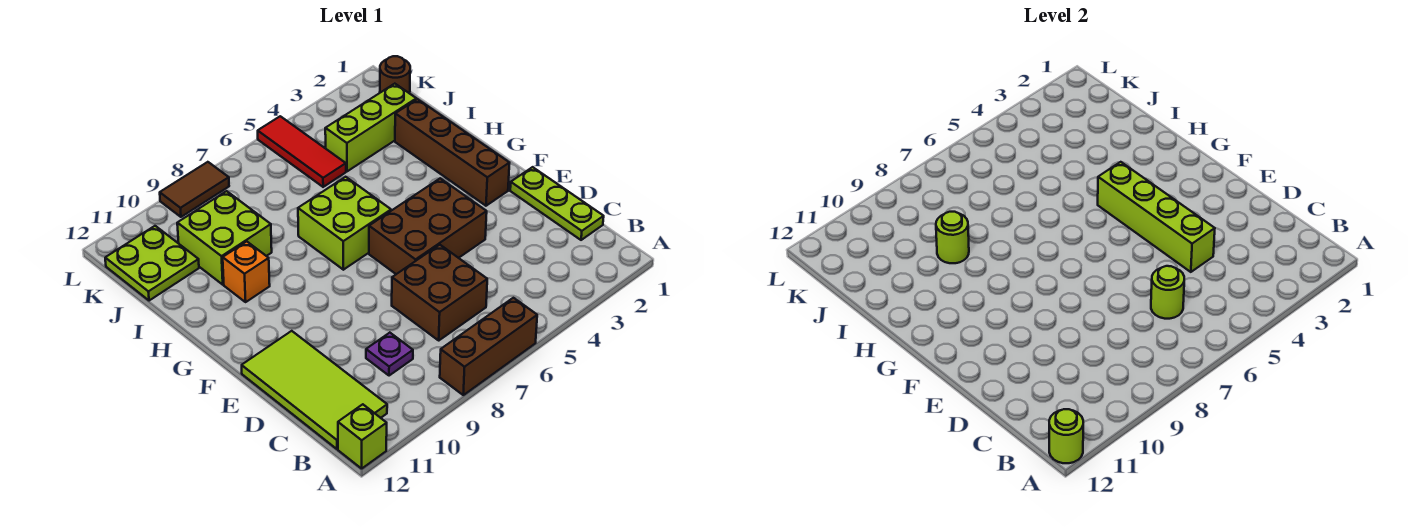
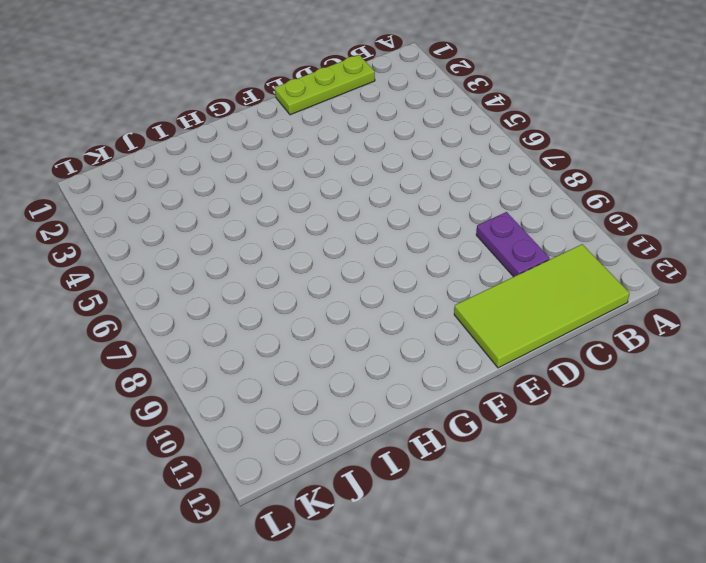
purple 1x2 plate [476,212,550,277] -> purple 1x1 plate [366,333,413,376]
none -> brown 1x3 brick [440,298,537,395]
none -> lime 1x1 brick [338,404,387,469]
none -> brown 2x2 brick [392,245,487,340]

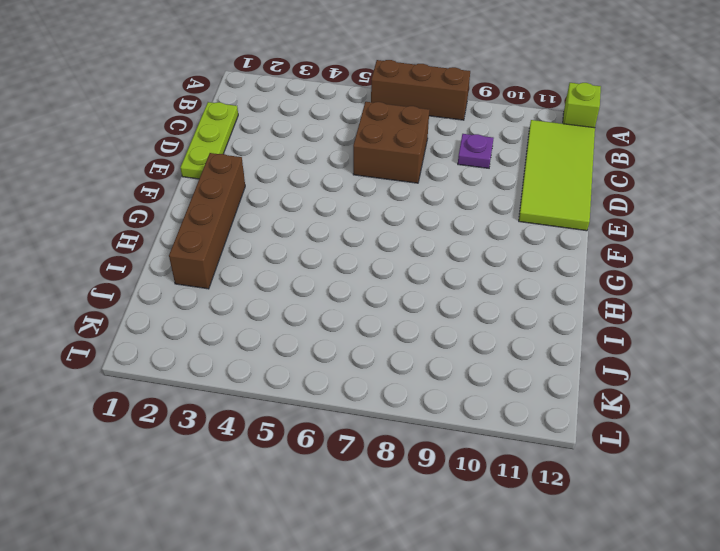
none -> brown 2x3 brick [369,178,487,274]
none -> lime 2x2 brick [298,177,391,270]
none -> orange 1x1 brick [223,241,270,302]

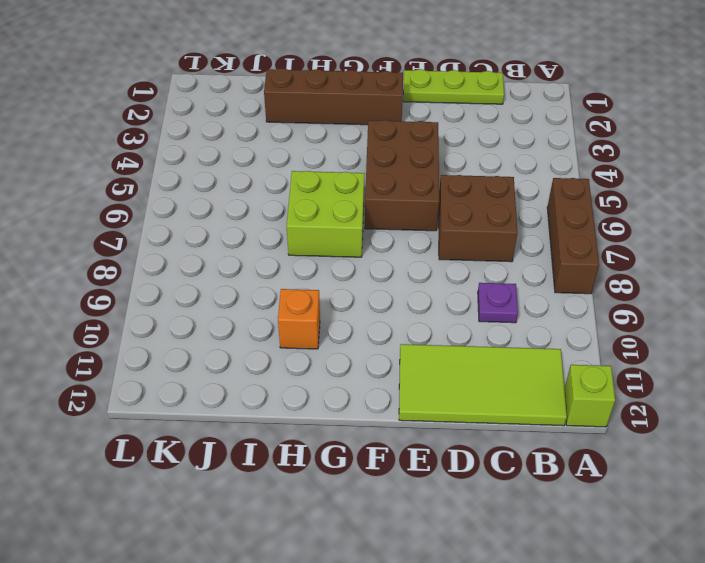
none -> lime 2x2 brick [177,191,272,285]
none -> lime 1x3 brick [325,84,416,171]
none -> red 1x3 tile [258,116,346,187]

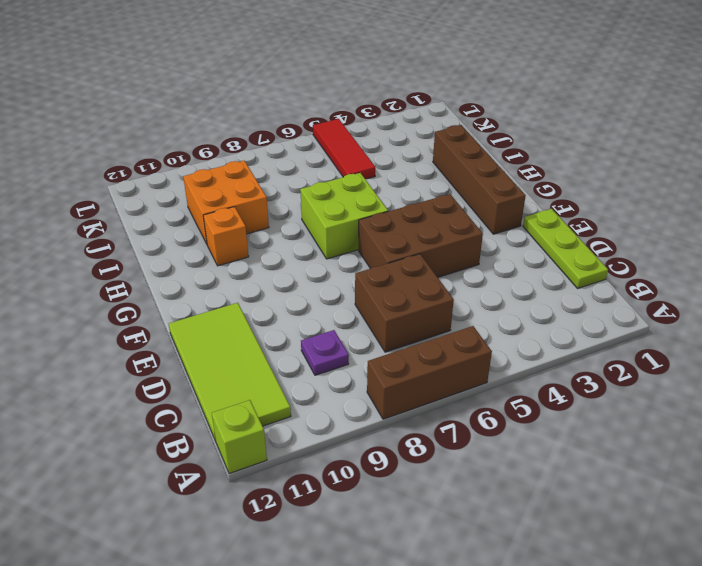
orange 2x2 brick [183,161,269,244] -> lime 2x2 brick [177,191,272,285]
none -> lime 1x3 brick [325,84,416,171]
none -> lime 2x2 plate [105,226,199,301]
none -> brown 1x1 round brick [380,56,410,93]

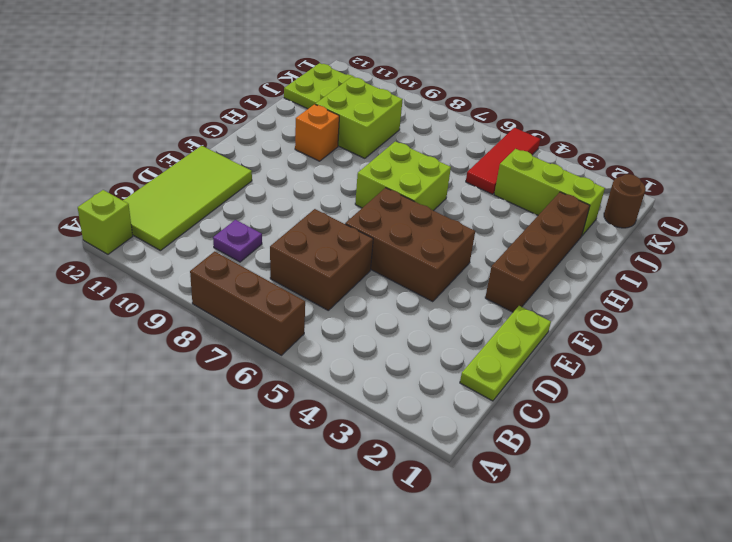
none -> brown 1x2 tile [160,162,229,217]
none -> lime 1x1 round brick [1049,409,1083,463]
none -> lime 1x1 round brick [1151,266,1184,319]

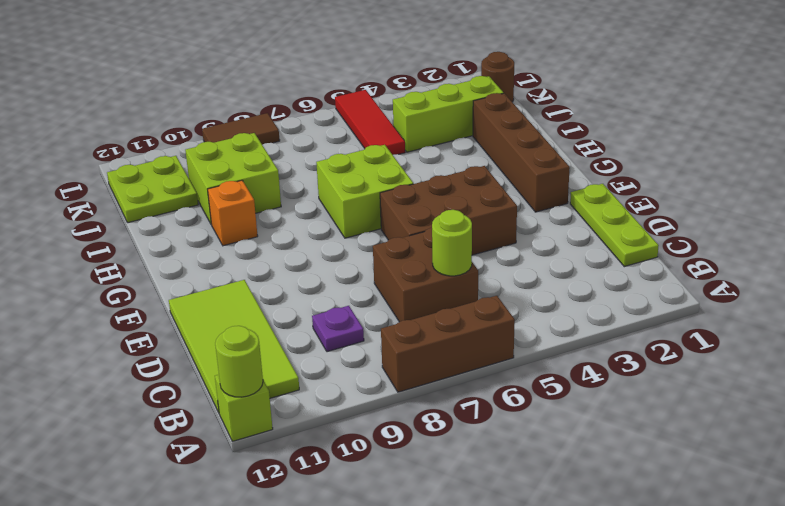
none -> lime 1x4 brick [1098,162,1215,272]
none -> lime 1x1 round brick [936,212,969,263]

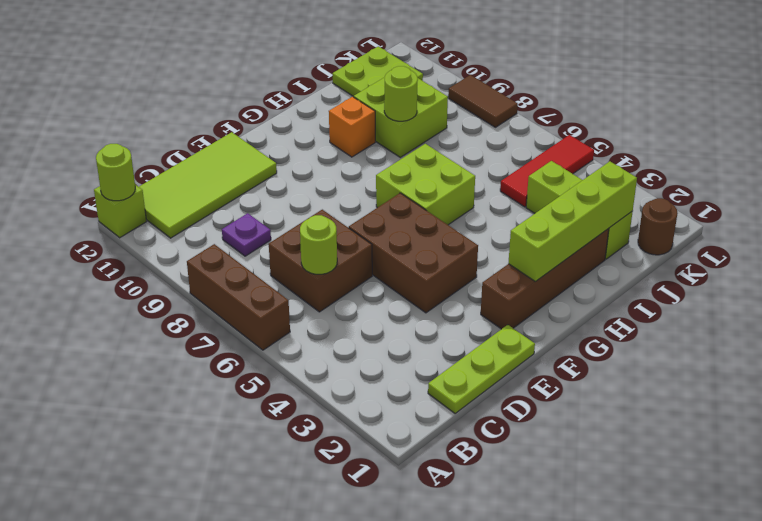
lime 1x4 brick [508,161,637,282] -> lime 1x4 brick moved to [1098,162,1215,272]

